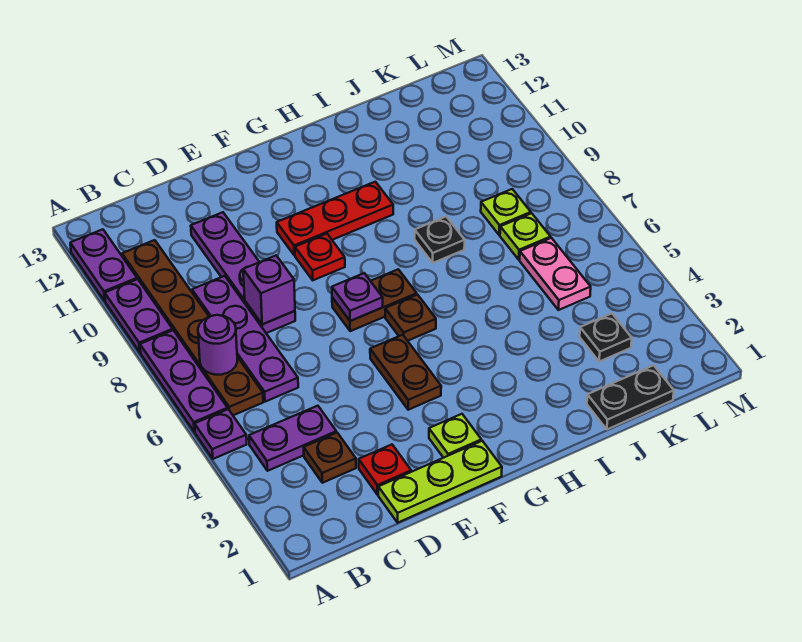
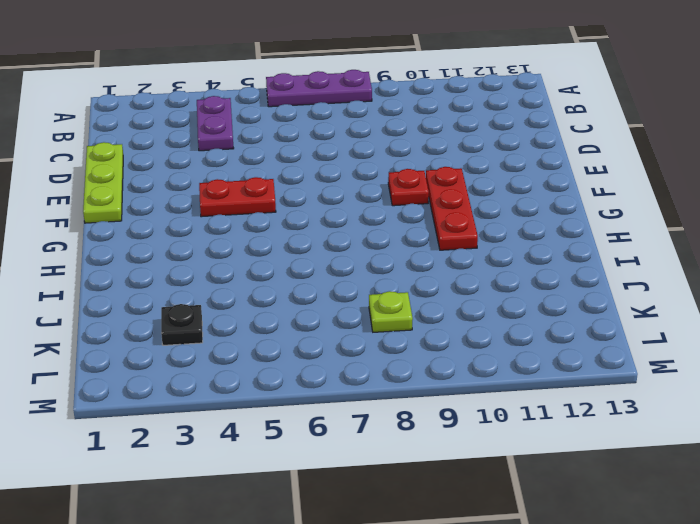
red 1x2 plate [199,177,276,217] -> brown 1x2 plate [370,335,441,410]
none -> purple 1x1 plate [195,409,247,459]
none -> purple 1x2 plate [105,279,173,353]
none -> purple 1x2 plate [70,229,137,301]

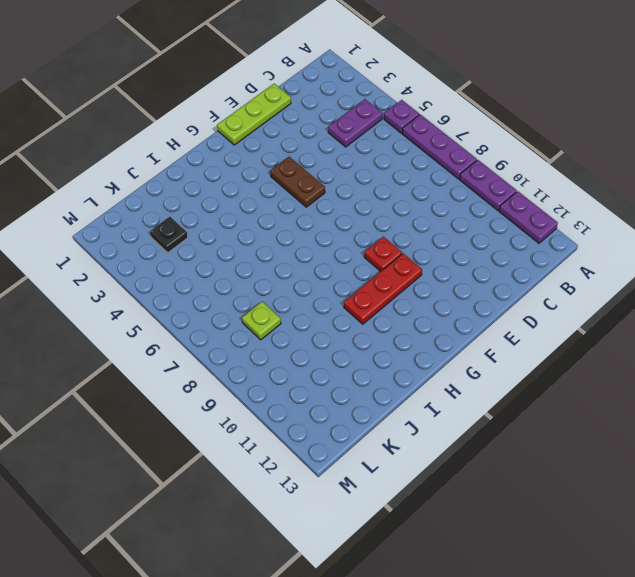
none -> brown 1x6 plate [122,240,263,415]
none -> brown 1x1 plate [304,433,356,483]
none -> purple 1x4 plate [192,276,298,402]

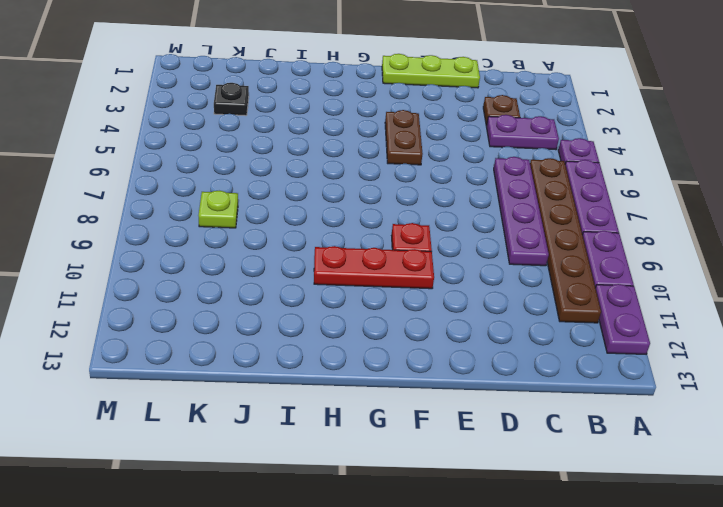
none -> red 1x1 plate [359,445,411,495]
none -> purple 1x4 plate [191,212,295,333]
none -> lime 1x1 plate [429,414,481,458]

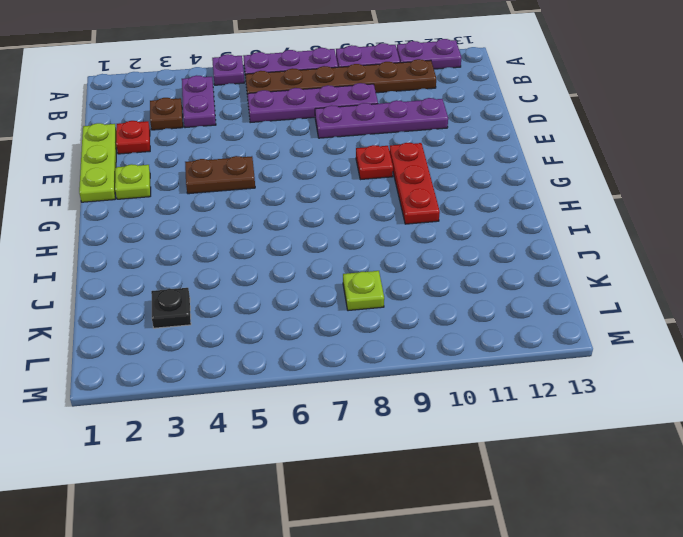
none -> brown 1x2 plate [332,269,417,331]
none -> brown 1x1 plate [385,295,436,341]
none -> black 1x1 plate [415,217,465,263]

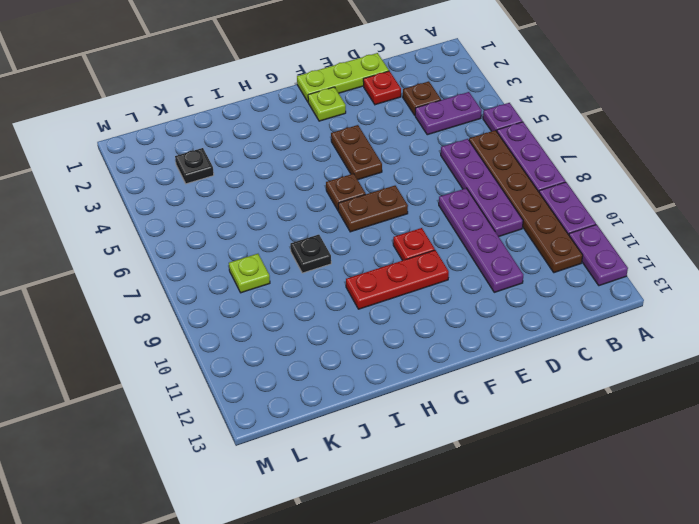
none -> black 1x2 plate [587,365,674,429]
none -> pink 1x2 plate [520,238,591,310]
none -> lime 1x1 plate [500,213,551,260]

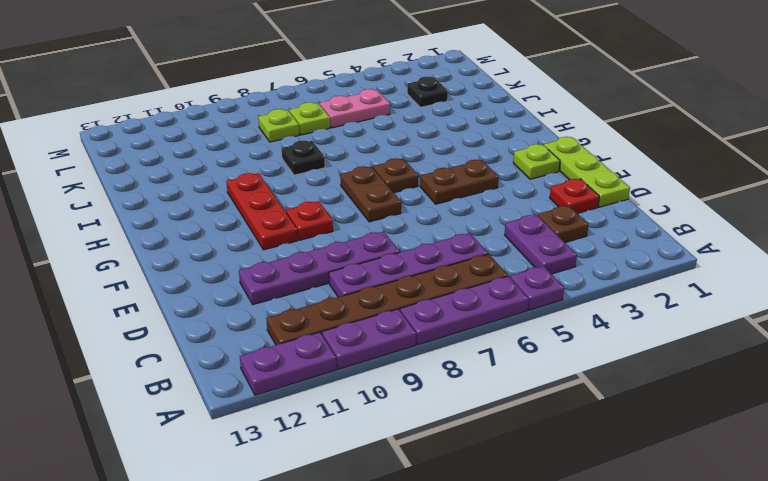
none -> black 1x2 plate [587,365,674,429]
none -> purple 1x1 round brick [198,315,237,375]
none -> purple 1x1 brick [243,256,295,324]

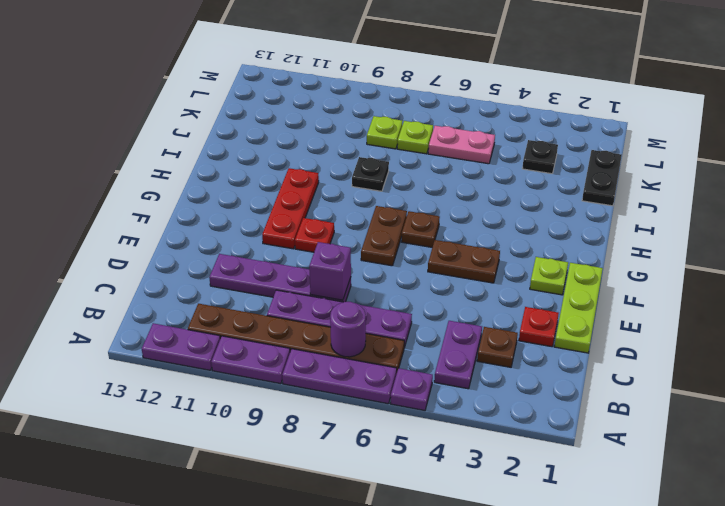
none -> purple 1x1 plate [332,273,383,321]

